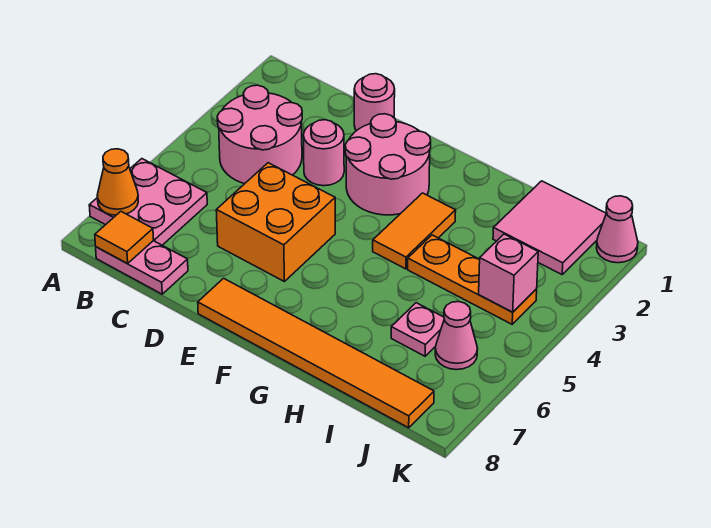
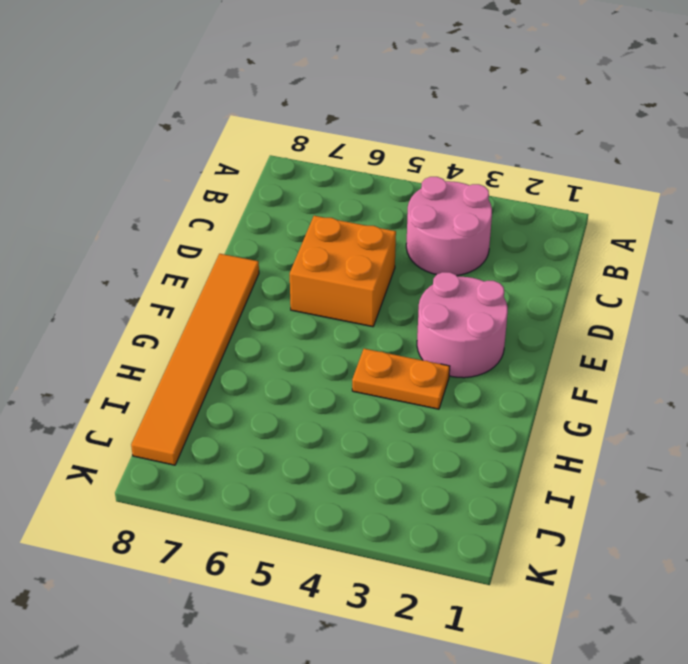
orange 1x2 plate [352,349,450,409] -> orange 1x2 tile [373,193,456,269]
none -> pink 2x2 plate [89,159,207,245]
none -> pink 1x2 plate [96,241,188,294]
none -> pink 1x1 round brick [354,74,395,131]

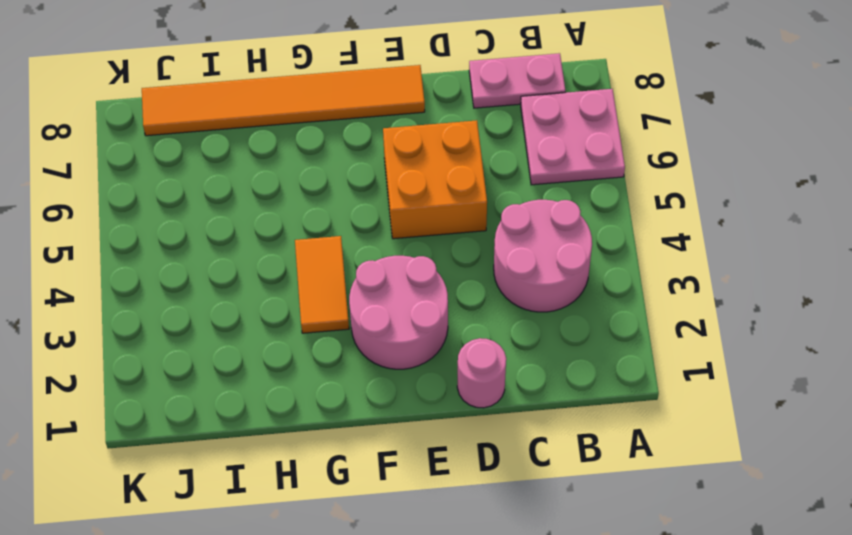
none -> pink 1x1 round brick [303,120,344,186]
none -> orange 1x3 plate [408,235,537,324]
none -> pink 2x2 tile [493,181,606,274]

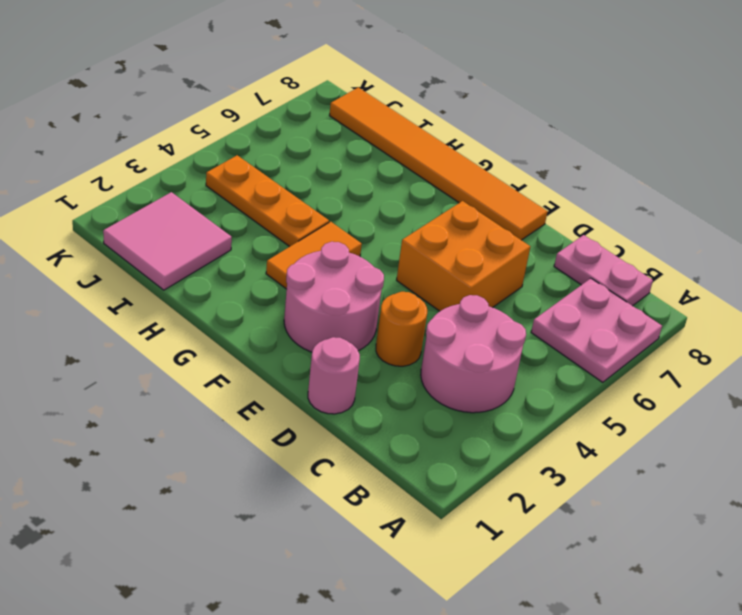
orange 1x1 round brick [376,292,427,366] -> pink 1x1 round brick [303,120,344,186]
none -> pink 1x1 plate [391,303,444,356]
none -> pink 1x1 cone [435,302,478,370]
none -> pink 1x1 cone [597,196,638,263]

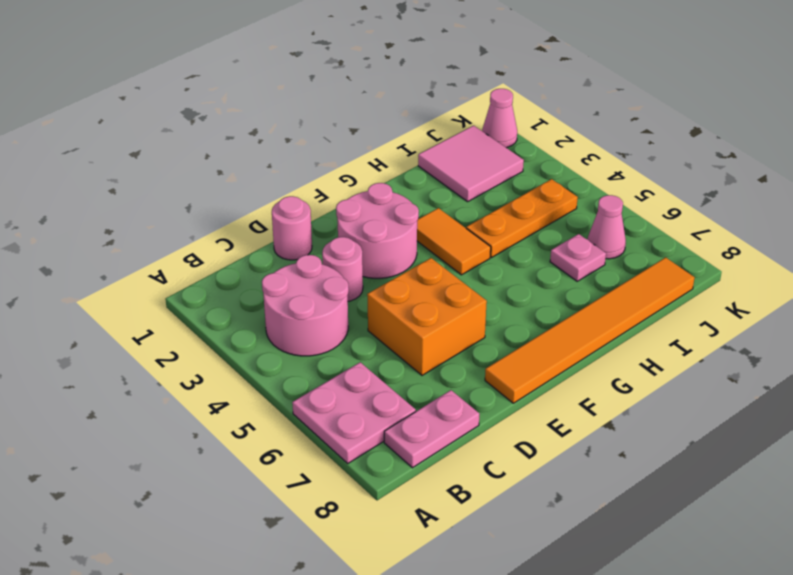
none -> orange 1x1 cone [97,149,138,215]
none -> orange 1x1 tile [95,212,154,264]
none -> pink 1x1 brick [479,234,538,312]

